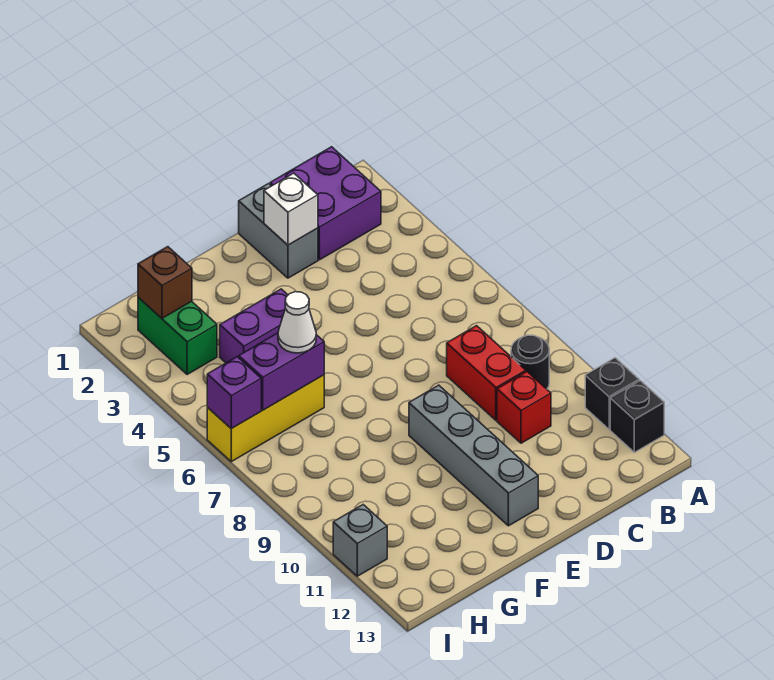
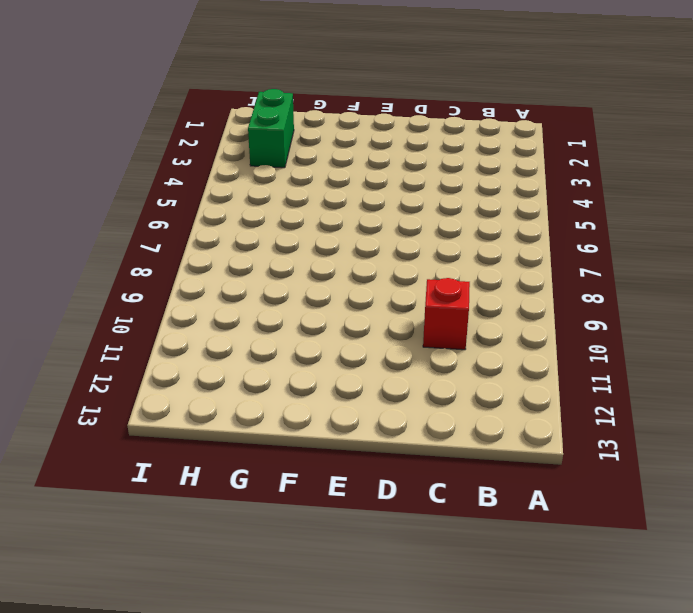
none -> black 1x1 brick [585,358,639,429]
none -> black 1x1 brick [610,381,664,452]
none -> purple 2x2 brick [270,147,381,260]

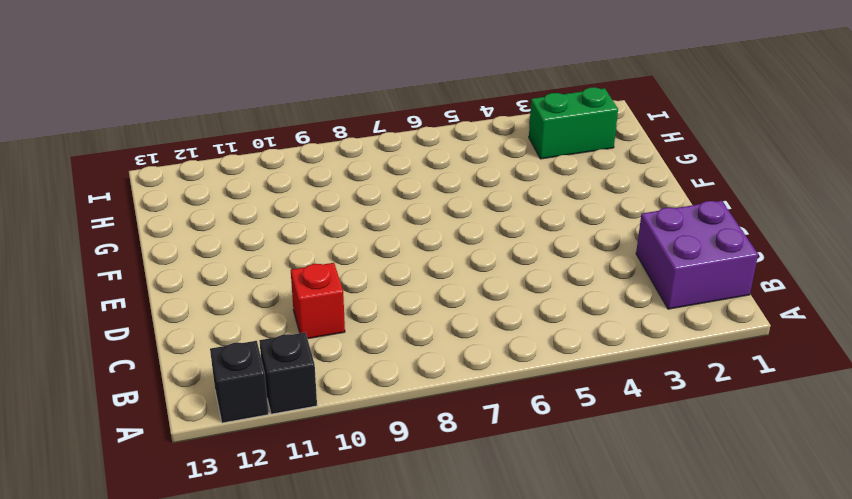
none -> black 1x1 round brick [511,335,549,389]
none -> red 1x2 brick [447,326,526,420]
none -> grey 1x2 brick [239,184,318,278]

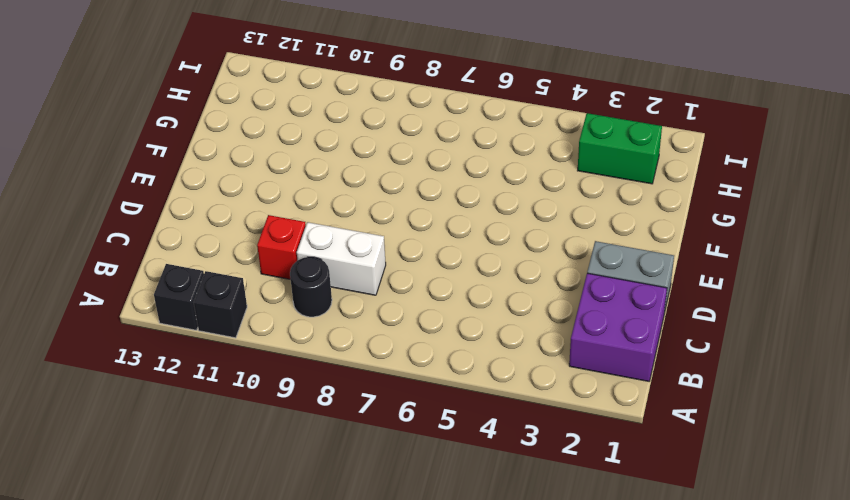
white 1x2 brick [297,222,386,295] -> red 1x2 brick [447,326,526,420]
none -> grey 1x4 brick [409,385,538,526]
none -> purple 1x2 brick [220,289,288,363]
none -> yellow 1x3 brick [207,375,324,462]

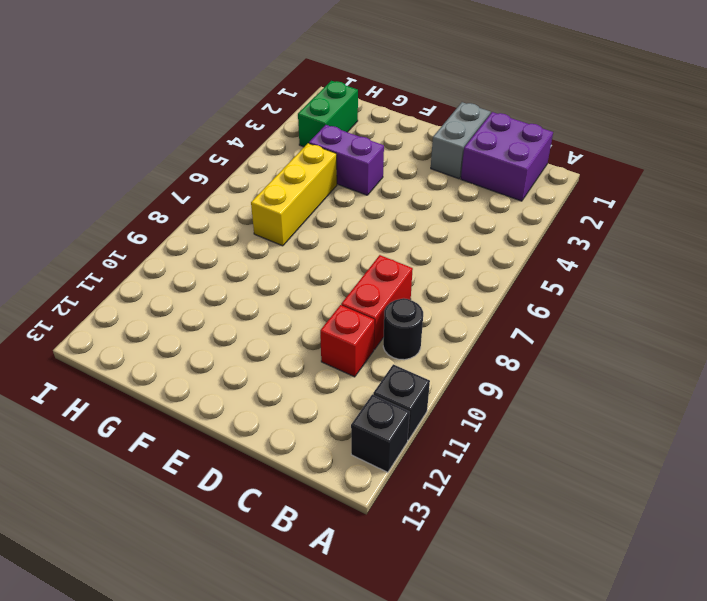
yellow 1x3 brick [251,143,337,246] -> yellow 1x3 brick turned to [207,375,324,462]
none -> grey 1x4 brick [409,385,538,526]
none -> grey 1x1 brick [333,505,387,576]
none -> white 1x1 brick [264,173,318,245]

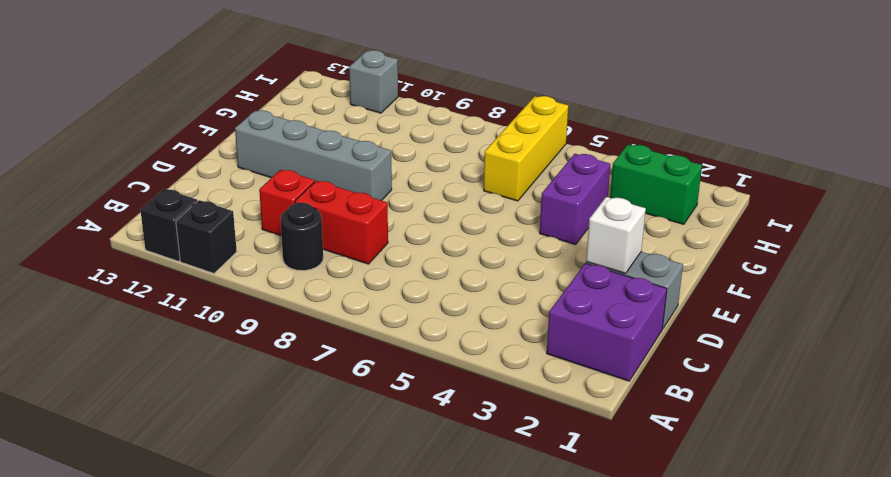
none -> purple 1x2 brick [239,333,324,410]
none -> brown 1x1 brick [138,247,192,318]
none -> purple 1x1 brick [207,357,261,429]

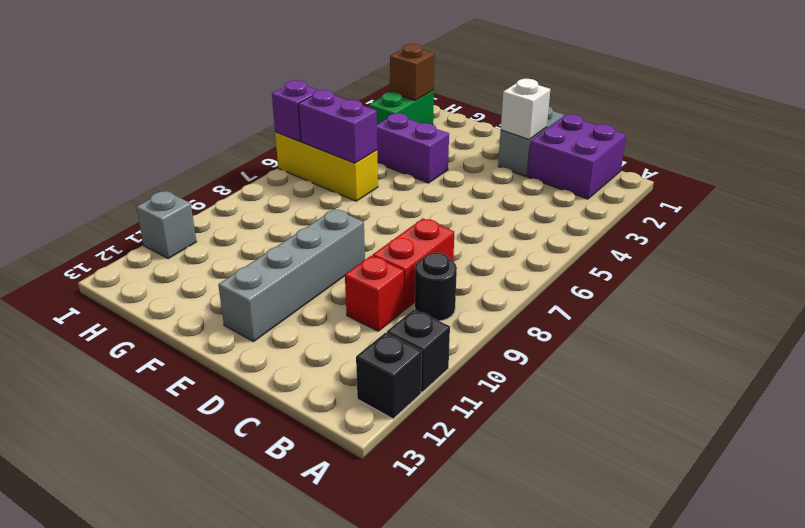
none -> white 1x1 cone [278,292,316,353]

